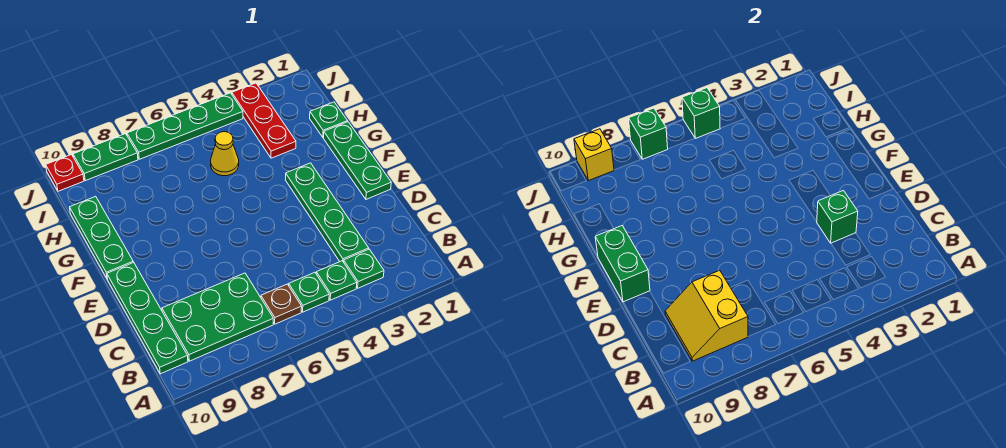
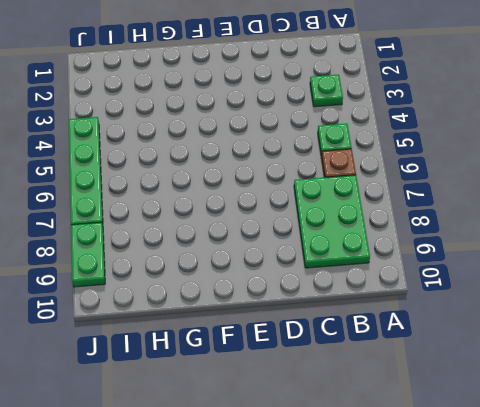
none -> green 1x1 plate [316,261,357,300]
none -> green 1x4 plate [107,262,188,374]
none -> green 1x4 plate [285,163,369,262]

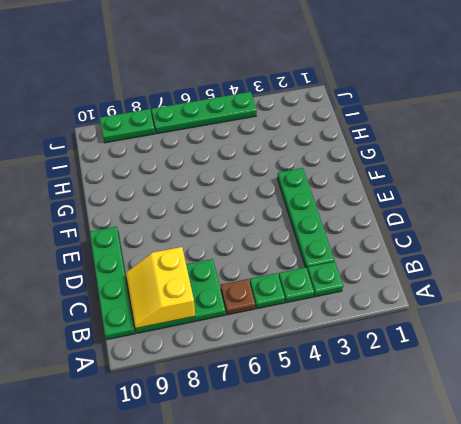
none -> green 1x3 plate [323,122,391,199]
none -> green 1x3 plate [70,196,133,278]
none -> green 1x1 plate [310,102,348,137]

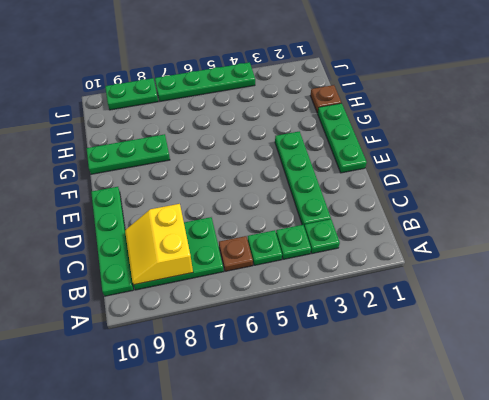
green 1x3 plate [86,134,170,174] -> green 1x3 plate turned to [70,196,133,278]
brown 1x1 plate [310,85,341,113] -> green 1x1 plate [310,102,348,137]
none -> red 1x3 plate [232,83,296,158]
none -> yellow 1x1 cone [211,132,239,176]
none -> red 1x1 plate [46,155,84,191]

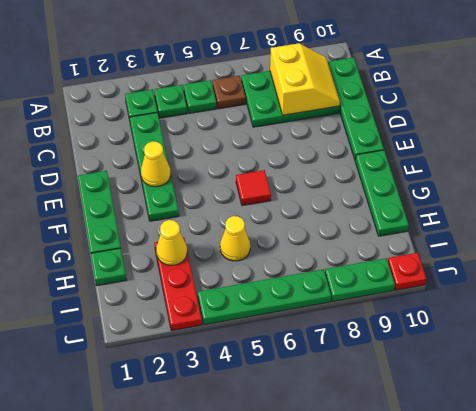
yellow 1x1 cone [141,141,171,187] -> none
red 1x1 tile [236,170,271,206] -> none
yellow 1x1 cone [156,220,187,266] -> none
none -> green 1x1 brick [817,191,858,243]
none -> green 1x2 brick [595,226,650,302]
none -> green 1x1 brick [682,88,720,138]

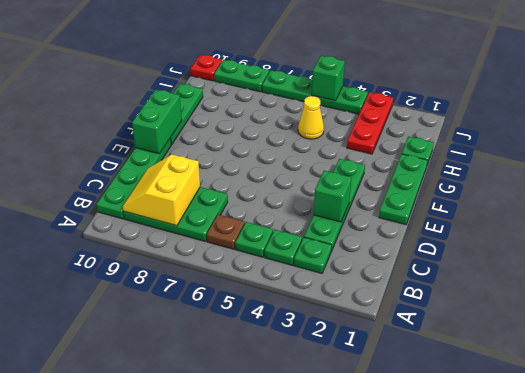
none -> green 1x1 brick [629,108,668,159]
none -> yellow 1x1 brick [574,129,614,181]

